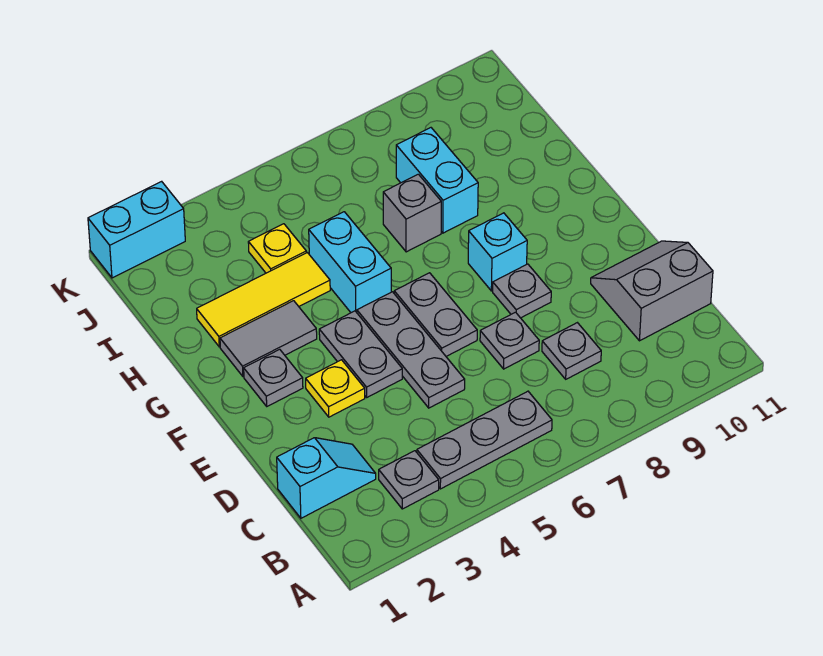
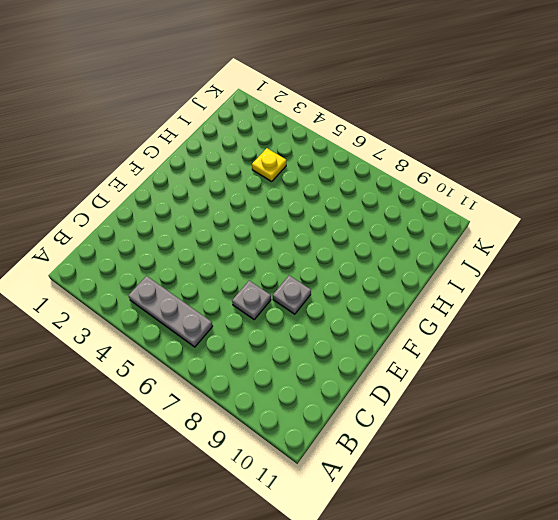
none -> grey 1x1 plate [379,451,439,509]
none -> cyan 1x2 slope [277,438,376,518]
none -> grey 1x1 plate [542,323,601,379]

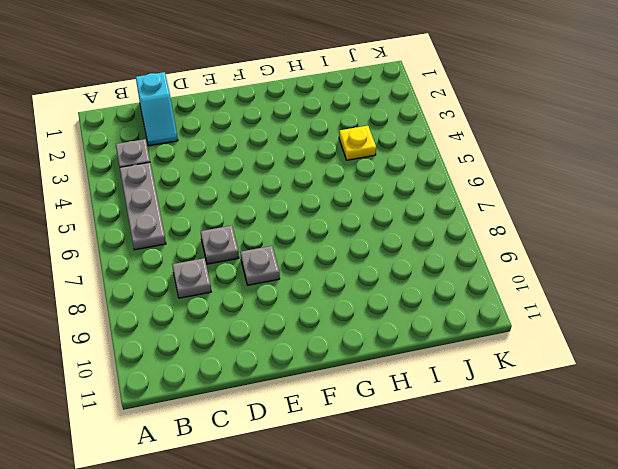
none -> grey 2x2 slope [591,241,713,341]
none -> grey 1x3 plate [357,292,465,408]
none -> yellow 1x1 plate [306,360,365,417]

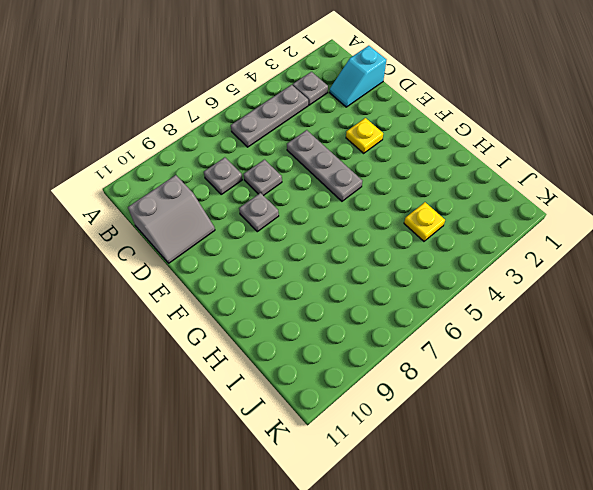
none -> grey 1x2 plate [319,311,402,397]
none -> grey 1x2 plate [394,273,477,356]
none -> grey 1x1 plate [244,349,303,406]

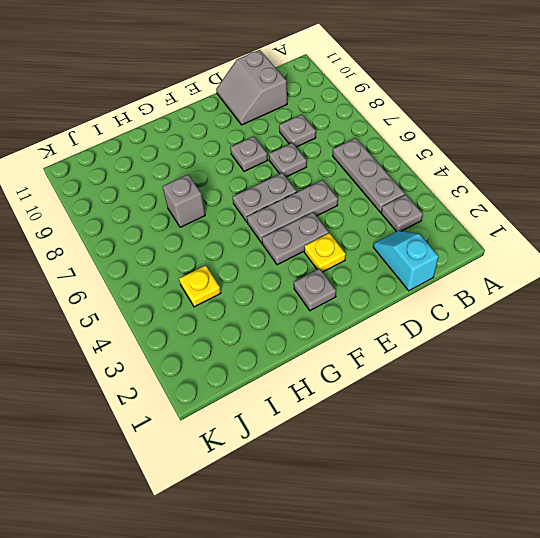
none -> cyan 1x1 brick [468,213,527,291]
none -> grey 1x2 tile [220,301,317,377]
none -> cyan 1x2 brick [309,212,391,313]

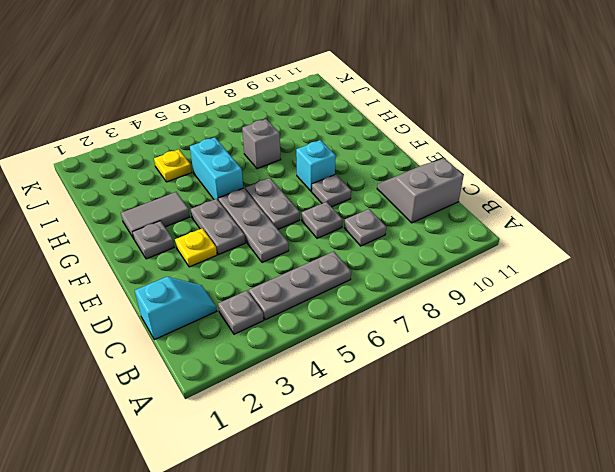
none -> yellow 1x3 tile [197,253,330,347]
none -> cyan 1x2 brick [396,128,478,233]
none -> cyan 1x2 brick [88,181,185,278]

